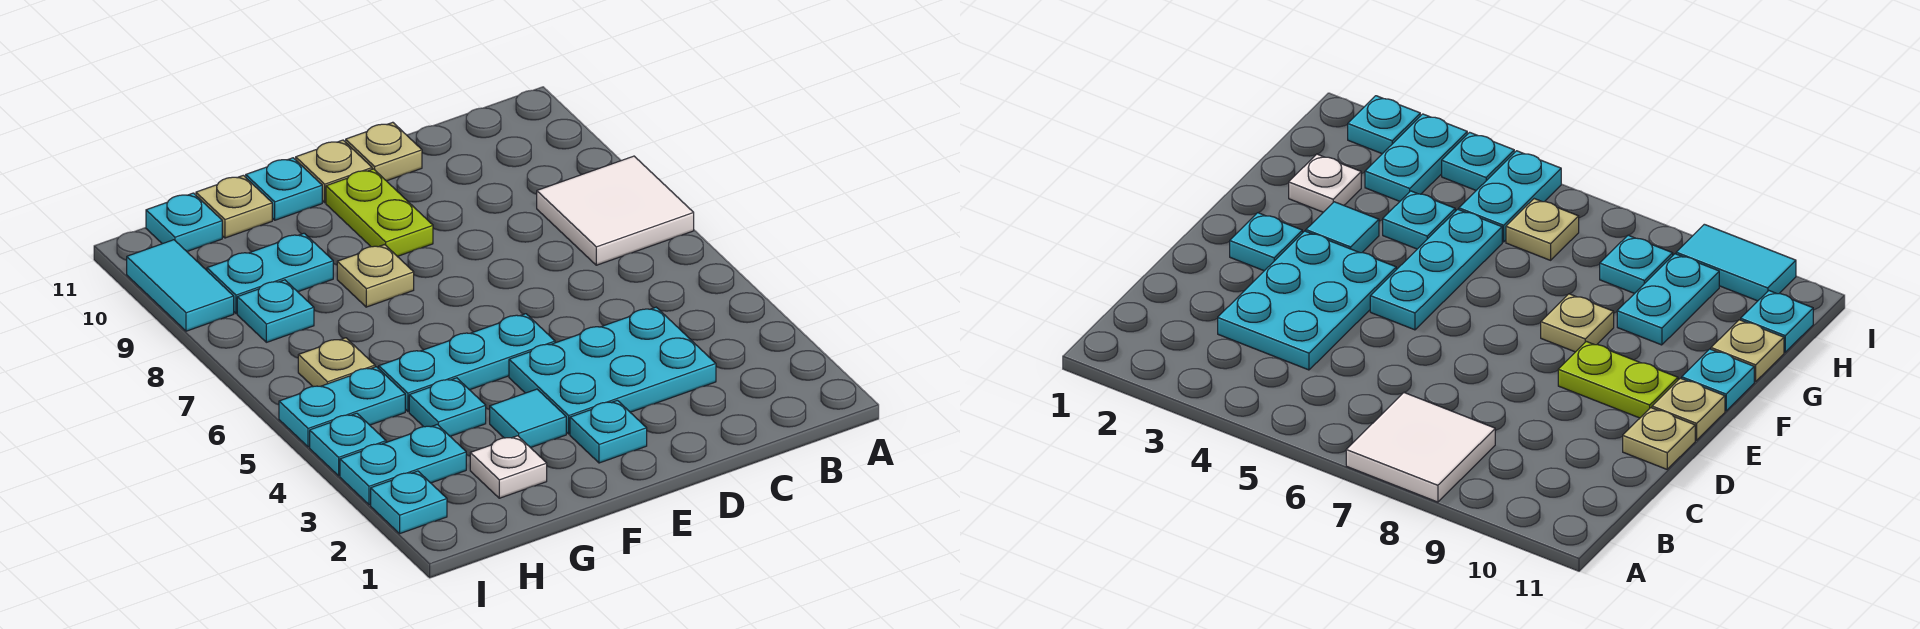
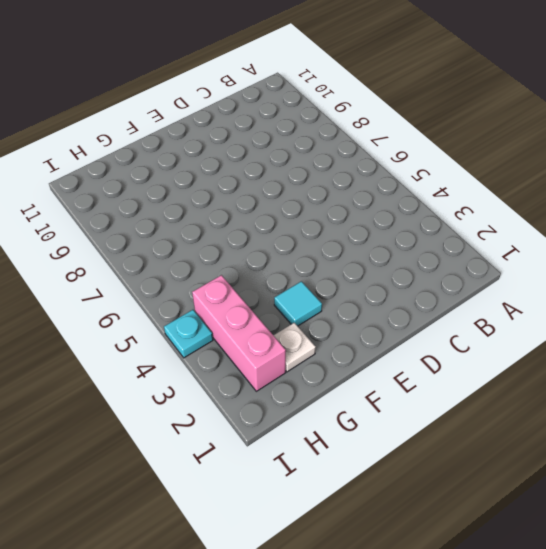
pink 1x3 brick [192,275,286,391] -> cyan 1x2 plate [340,424,466,505]
none -> white 2x2 tile [537,156,694,265]
none -> cyan 2x3 plate [509,307,716,434]
none -> tan 1x1 plate [346,122,422,181]

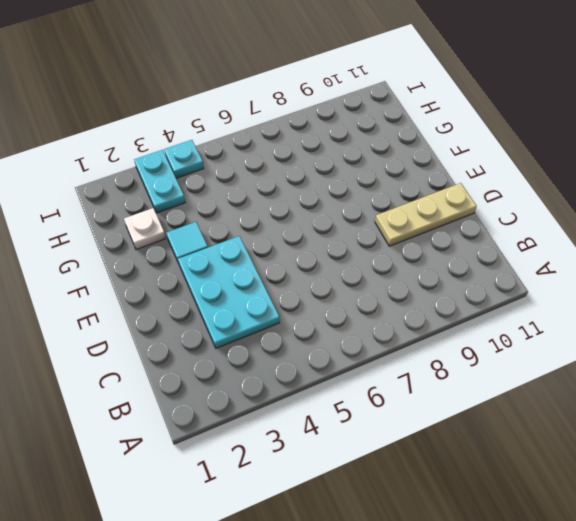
tan 1x3 plate [375,183,476,246] -> tan 1x1 plate [346,122,422,181]
none -> white 2x2 tile [537,156,694,265]
none -> cyan 1x1 plate [570,400,647,463]
none -> cyan 1x3 plate [379,314,555,411]

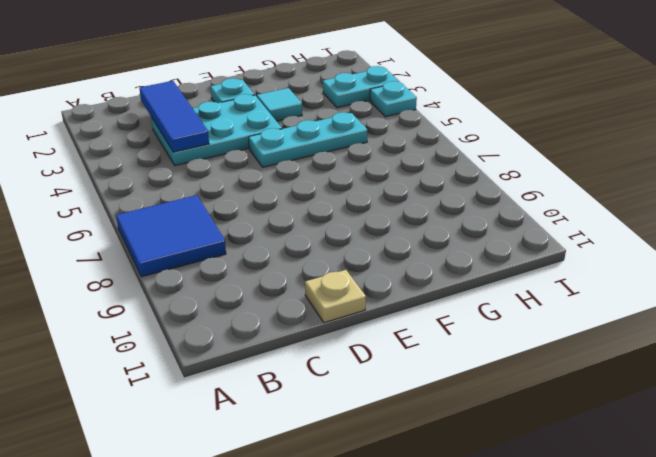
blue 2x2 tile [116,195,226,277] -> white 2x2 tile [537,156,694,265]
blue 1x3 tile [139,81,209,152] -> none
none -> lime 1x2 plate [326,169,433,256]
none -> tan 1x1 plate [296,140,372,203]
none -> tan 1x1 plate [337,245,414,307]

